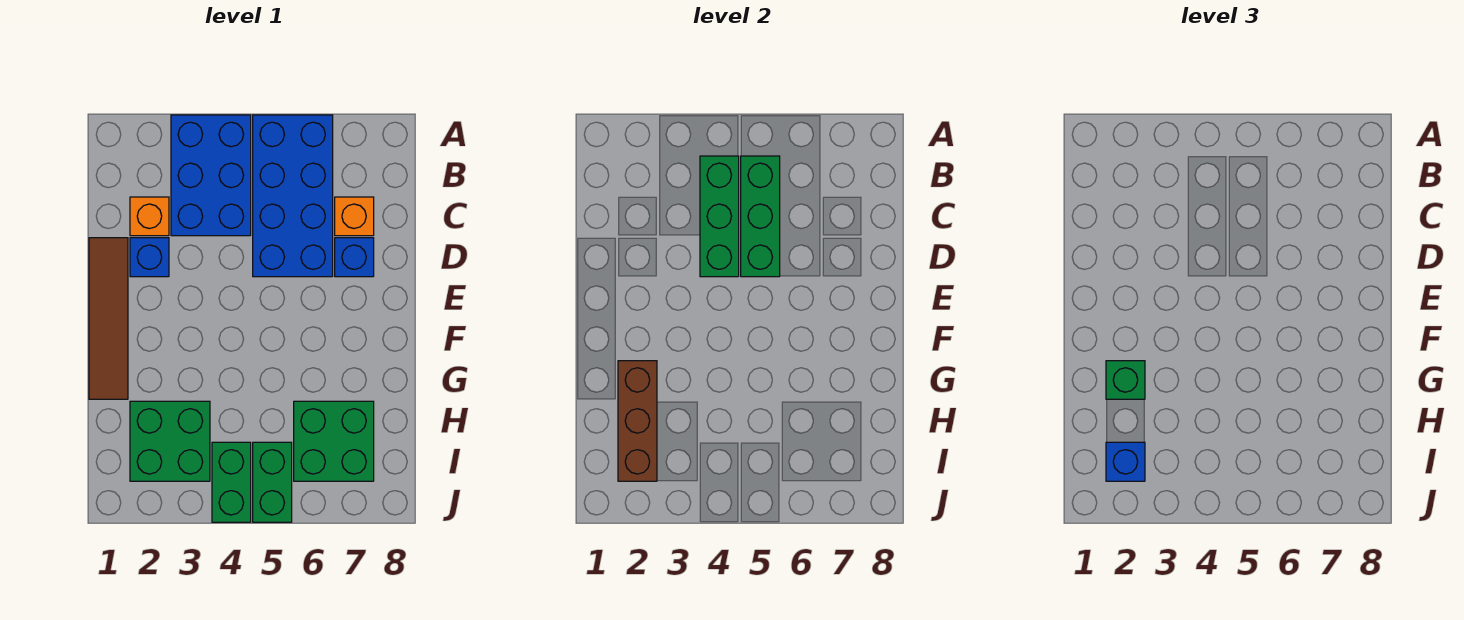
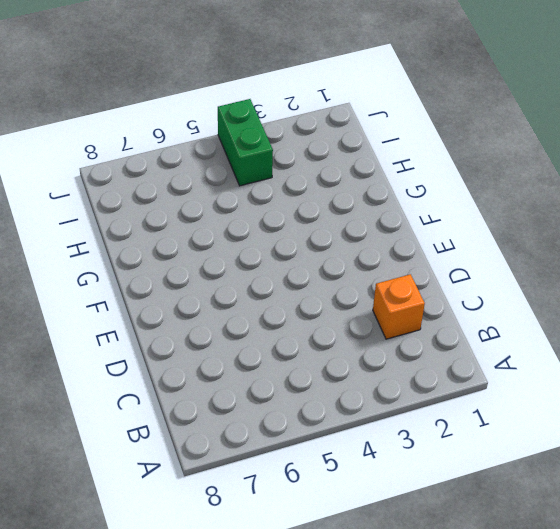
none -> blue 2x3 brick [171,115,251,236]
none -> blue 2x4 brick [253,115,333,277]
none -> orange 1x1 brick [335,197,374,236]

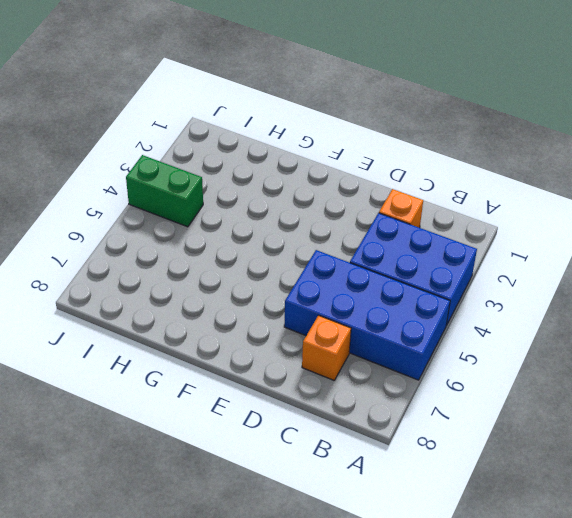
none -> brown 1x4 tile [89,238,128,399]
none -> blue 1x1 brick [130,238,169,277]
none -> blue 1x1 brick [335,238,374,277]

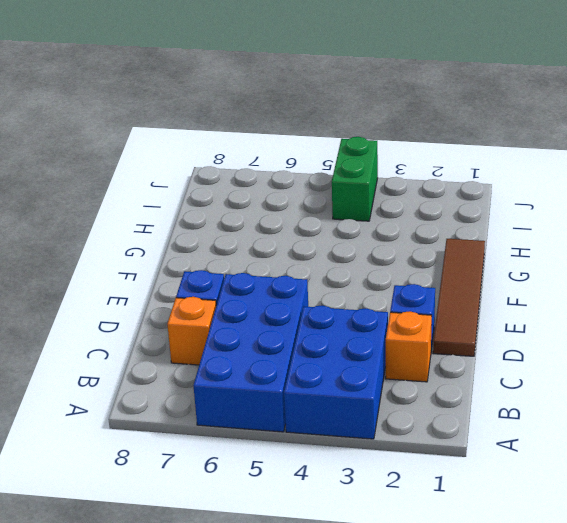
none -> green 2x2 brick [130,401,210,481]
none -> green 2x2 brick [294,401,374,481]
none -> green 1x2 brick [253,442,292,522]

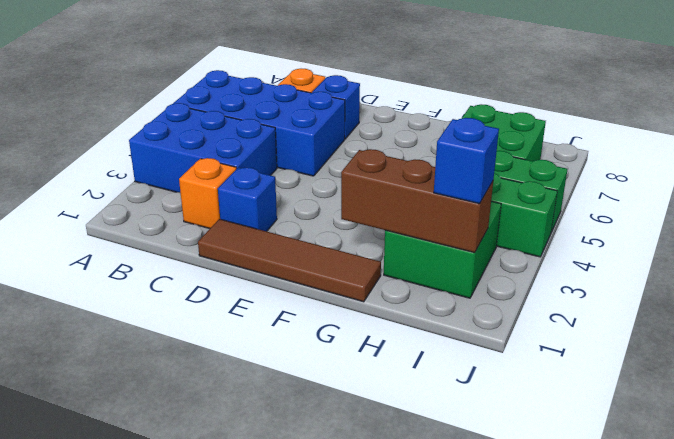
none -> green 1x3 brick [700,156,739,277]
none -> green 1x3 brick [741,156,780,277]
none -> green 1x1 brick [1106,361,1145,399]

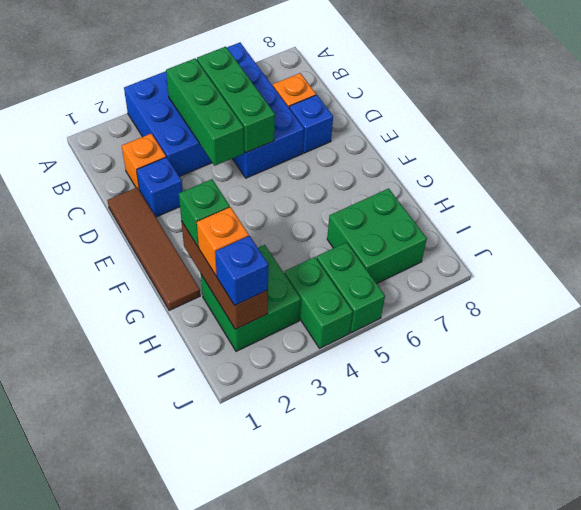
orange 1x1 brick [197,207,249,276] -> none

